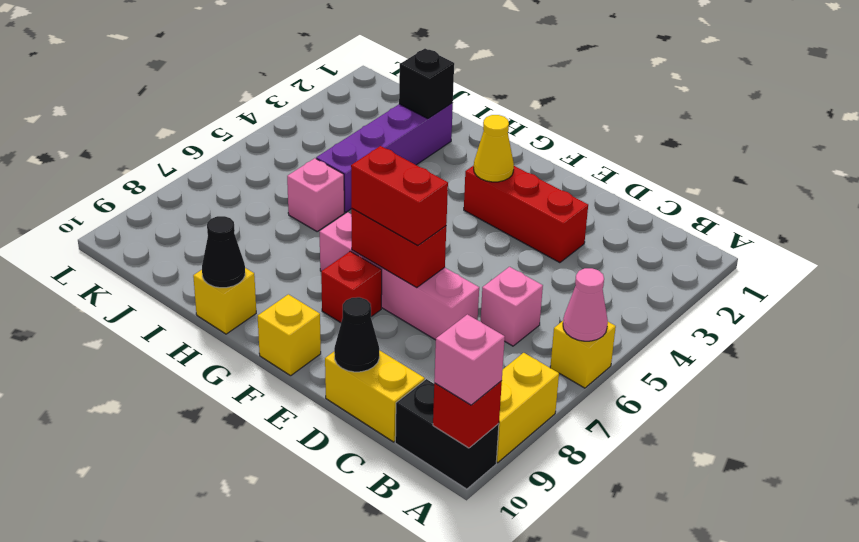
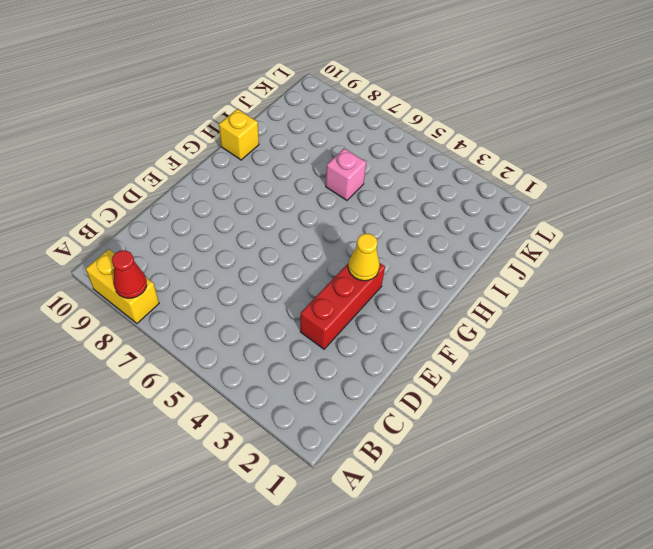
red 1x1 cone [112,250,147,298] -> none
none -> yellow 1x1 brick [550,321,616,388]
none -> black 1x2 brick [395,379,499,489]
none -> pink 1x1 brick [481,267,543,346]

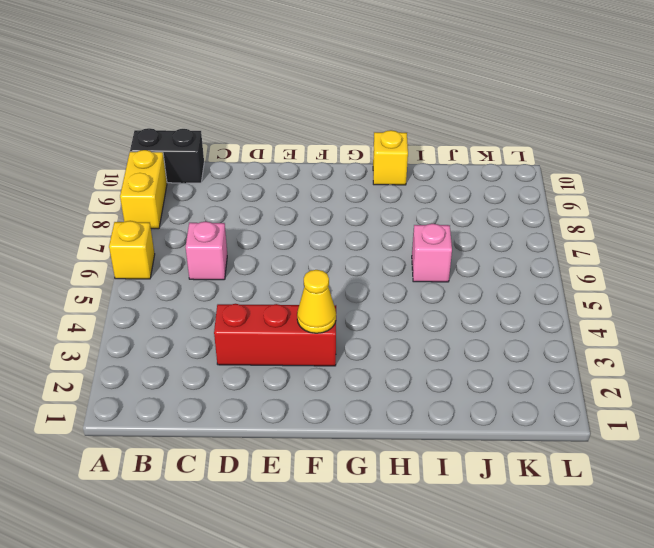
none -> yellow 1x2 brick [325,350,425,442]
none -> pink 1x4 brick [320,212,479,340]
none -> red 1x1 brick [321,251,382,323]

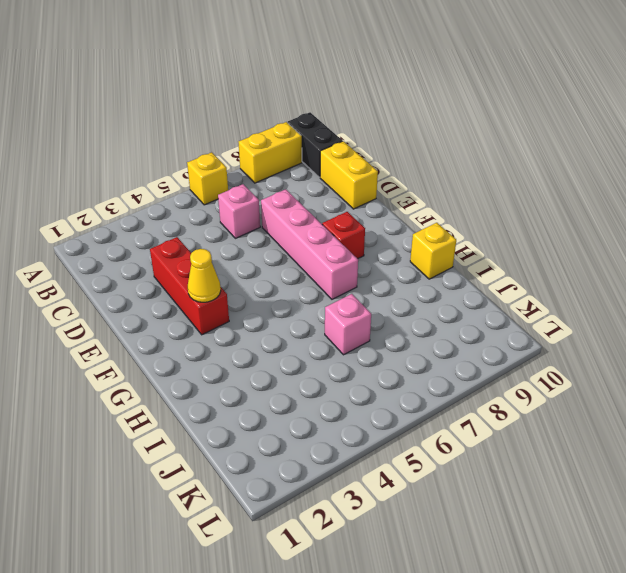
none -> yellow 1x1 brick [258,294,321,376]
none -> purple 1x4 brick [316,103,453,212]
none -> pink 1x1 cone [563,268,608,341]

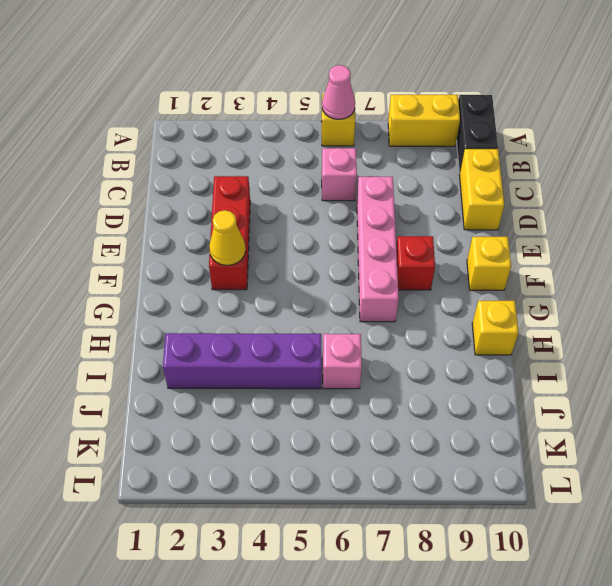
none -> red 1x1 brick [433,381,502,448]
none -> black 1x1 cone [334,297,379,372]
none -> red 1x2 brick [351,209,446,288]

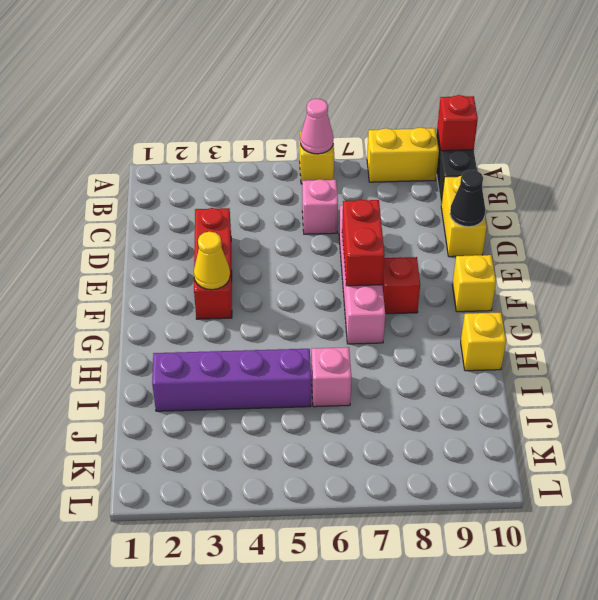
none -> black 1x1 cone [202,216,245,288]
none -> black 1x1 brick [399,49,454,119]
none -> pink 1x1 brick [434,314,505,405]

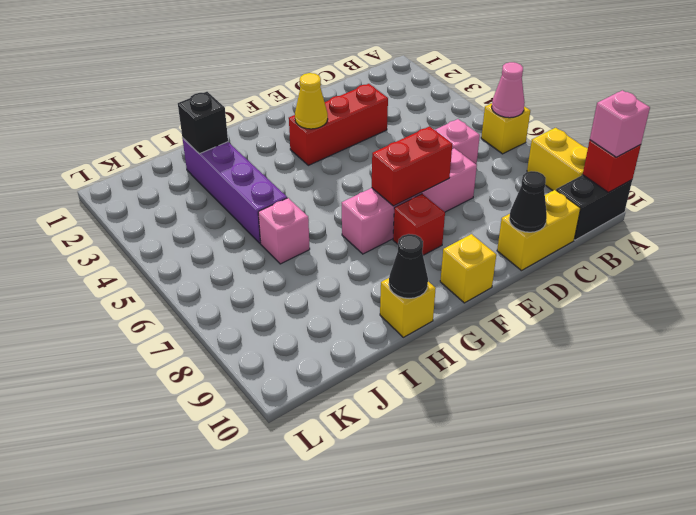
none -> red 1x2 brick [351,146,448,246]

